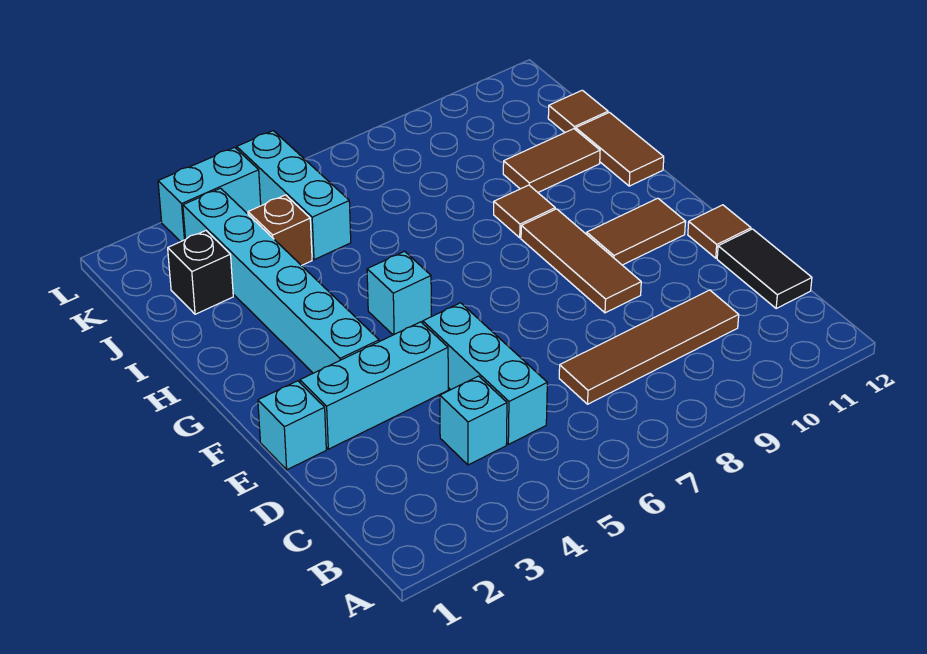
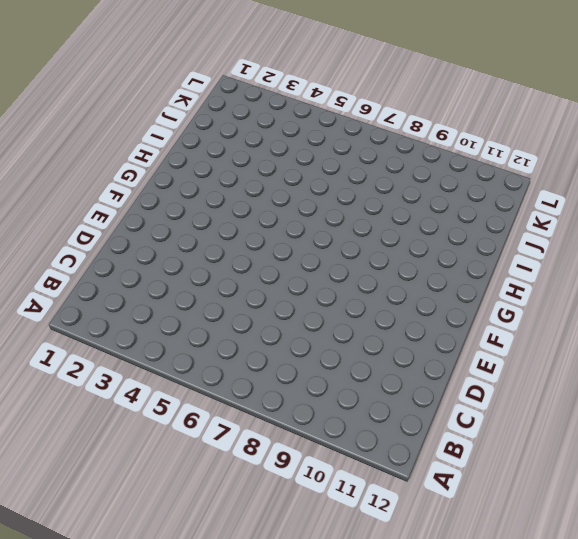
none -> cyan 1x1 brick [440,376,507,465]
none -> cyan 1x3 brick [423,303,547,444]
none -> brown 1x4 tile [559,290,739,404]

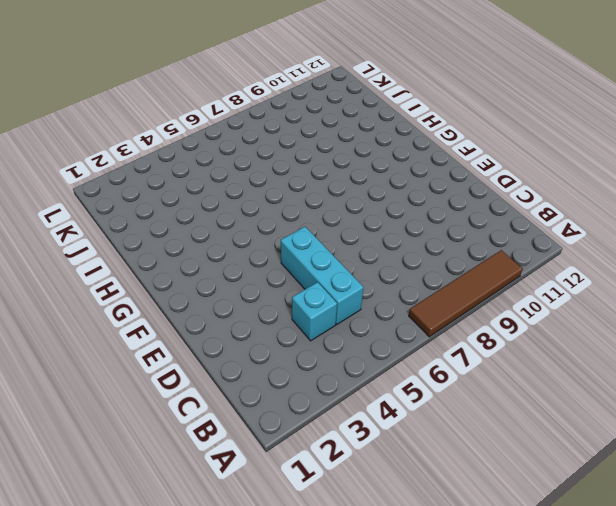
brown 1x4 tile [409,250,523,337] -> brown 1x4 tile moved to [559,290,739,404]
none -> black 1x2 tile [717,229,812,309]
none -> cyan 1x1 brick [258,381,326,470]
none -> cyan 1x3 brick [300,322,448,449]

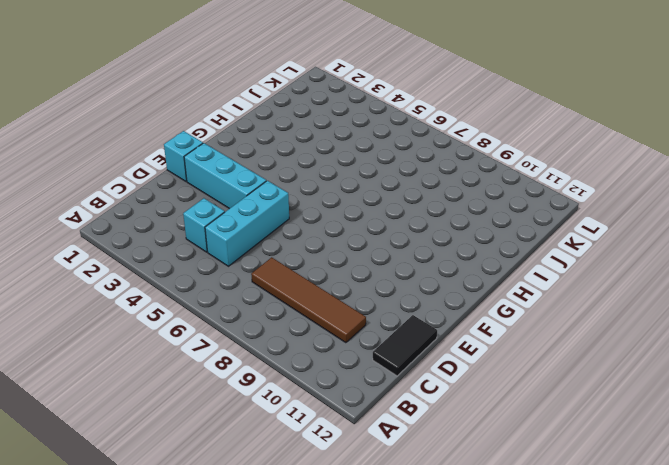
none -> brown 1x3 tile [521,209,641,313]
none -> brown 1x1 tile [688,205,751,258]
none -> cyan 1x6 brick [183,188,379,373]

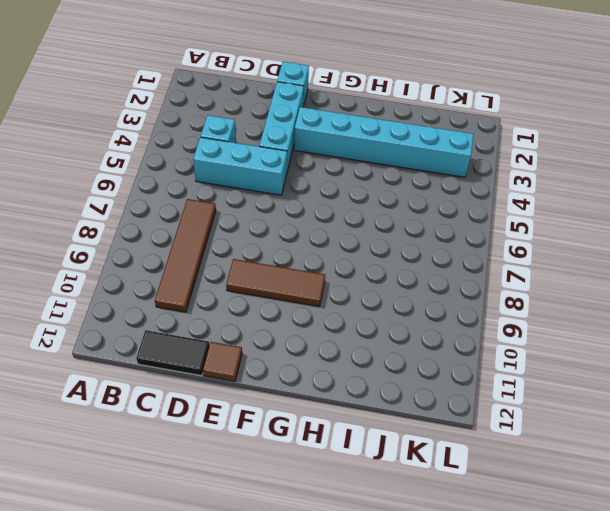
none -> brown 1x2 tile [587,198,685,265]
none -> cyan 1x1 brick [367,251,431,335]
none -> brown 1x1 tile [494,185,555,238]

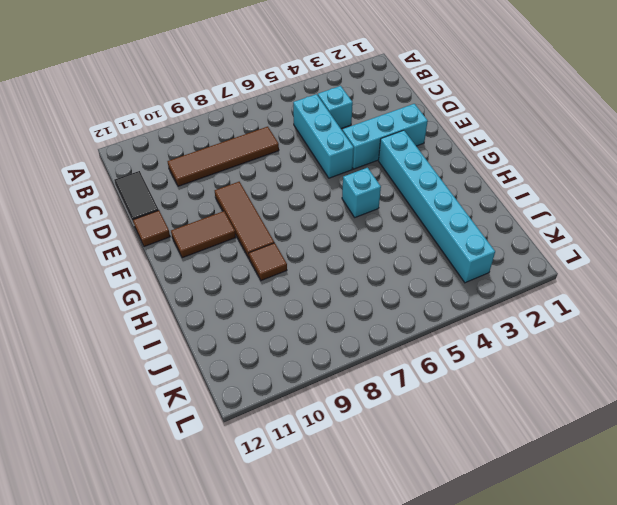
none -> cyan 1x1 brick [258,381,326,470]
none -> brown 1x2 tile [576,112,664,186]
none -> brown 1x2 tile [503,129,600,192]

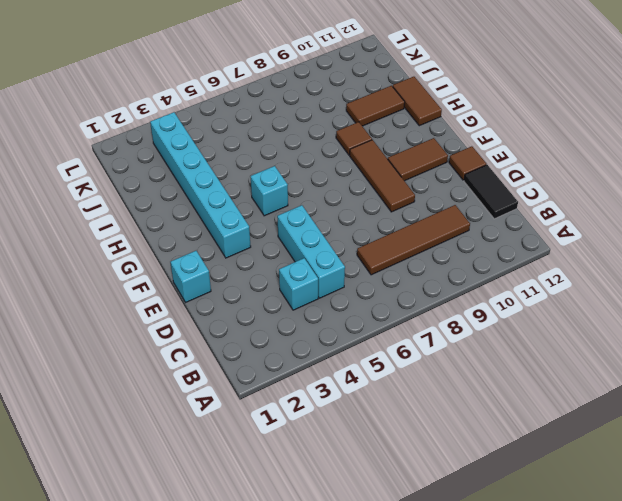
none -> cyan 1x3 brick [300,322,448,449]
none -> black 1x1 brick [168,231,233,314]
none -> brown 1x1 brick [248,195,312,266]

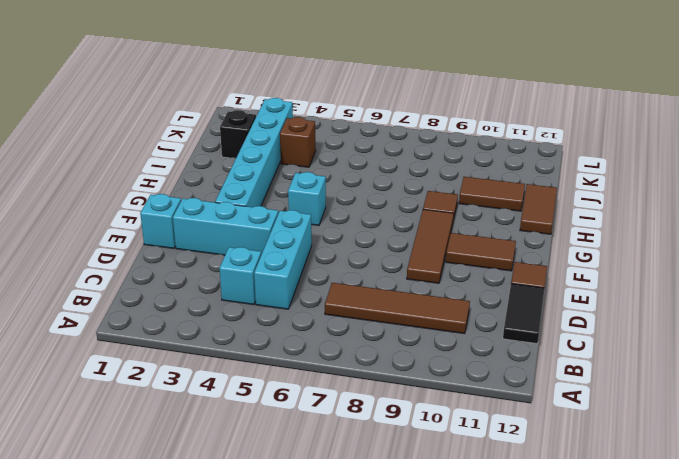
none -> cyan 1x3 brick [237,131,351,260]
none -> brown 1x1 tile [548,90,608,132]
none -> cyan 1x2 brick [158,147,261,242]

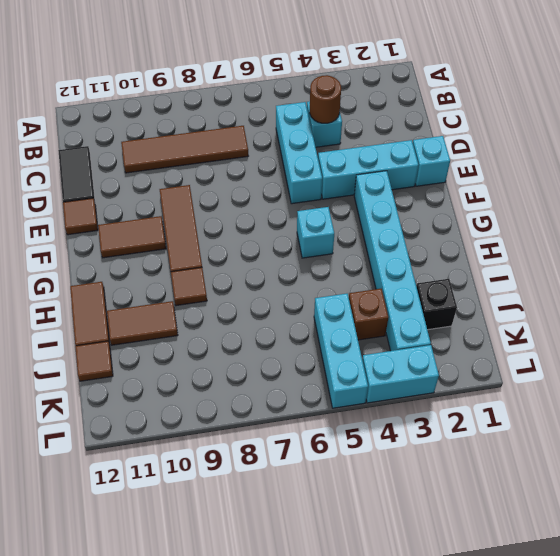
brown 1x1 round brick [310,75,341,123] -> none

